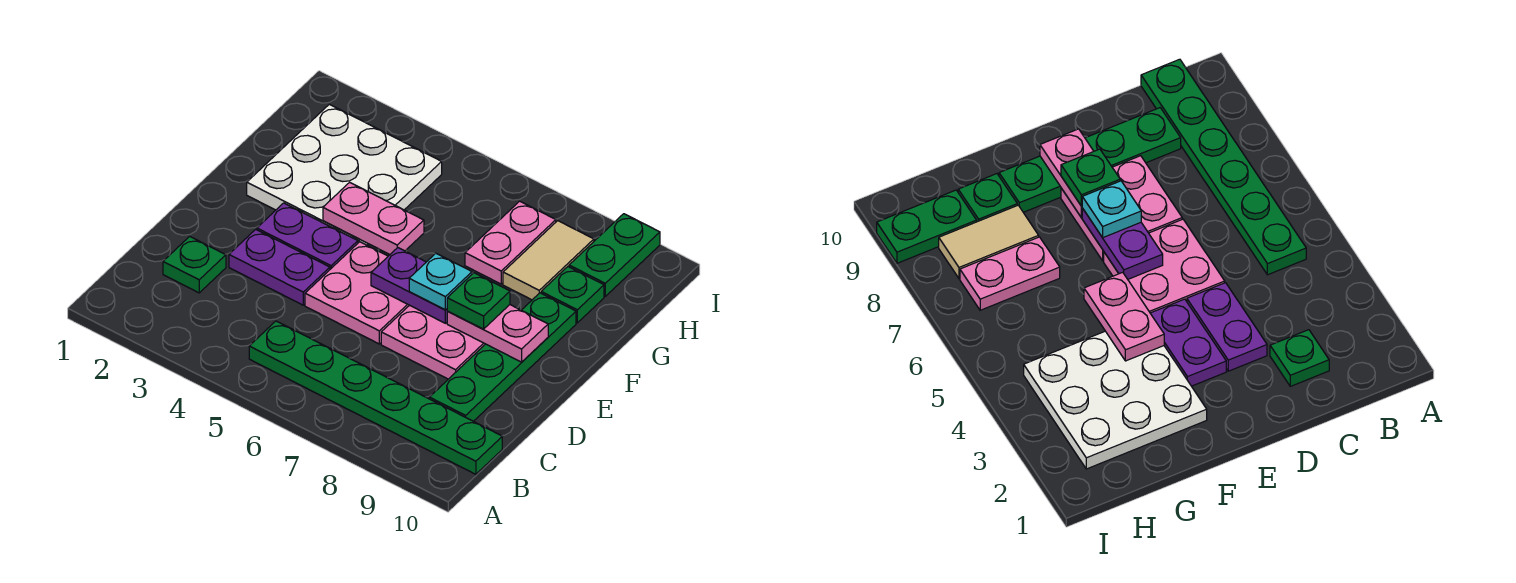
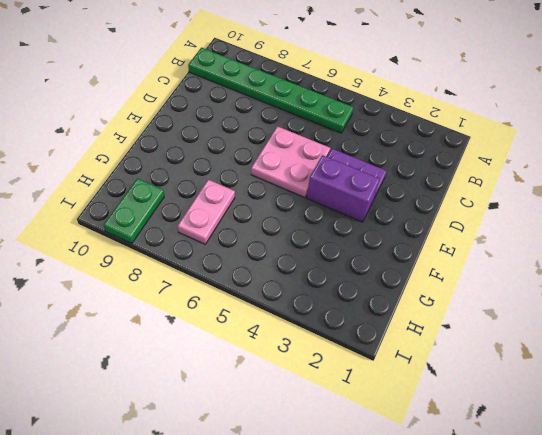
purple 1x2 brick [307,155,380,222] -> purple 1x2 plate [257,203,358,269]
none -> green 1x1 plate [163,236,226,293]
none -> green 1x4 plate [429,293,576,421]
none -> pink 2x2 plate [381,305,485,379]

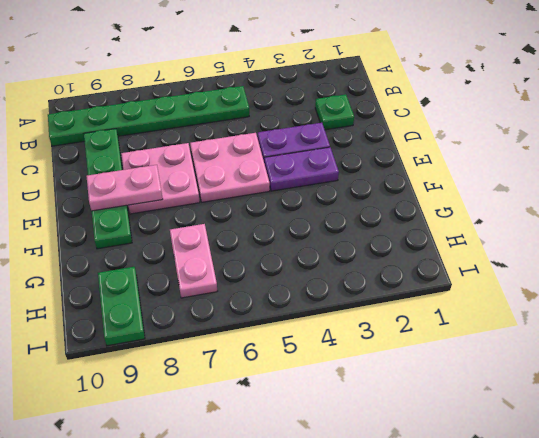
none -> white 3x3 plate [247,104,442,245]
none -> tan 1x2 tile [503,221,594,300]
none -> green 1x1 plate [541,267,604,323]

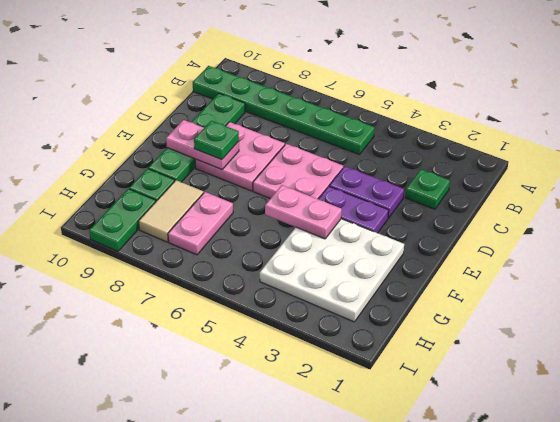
none -> purple 1x2 plate [371,248,447,323]
none -> cyan 1x1 plate [409,253,472,310]

